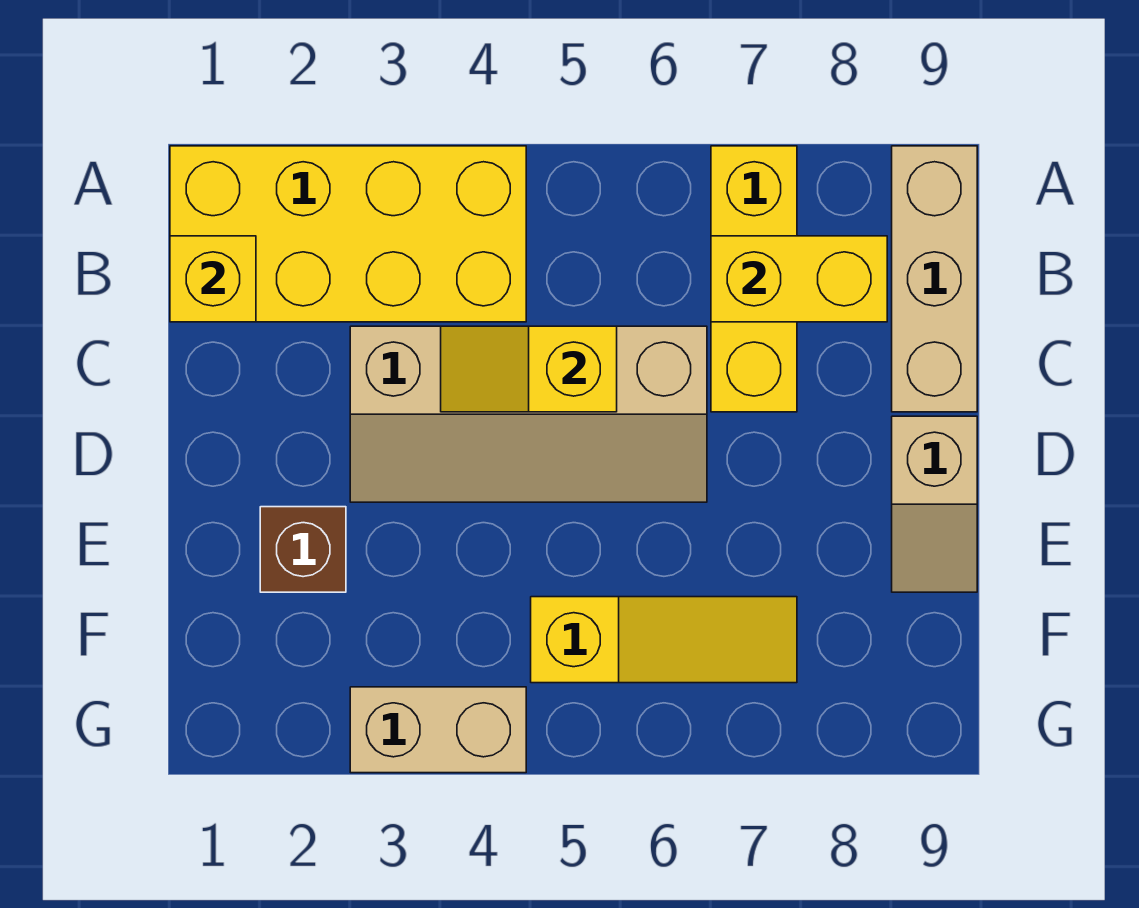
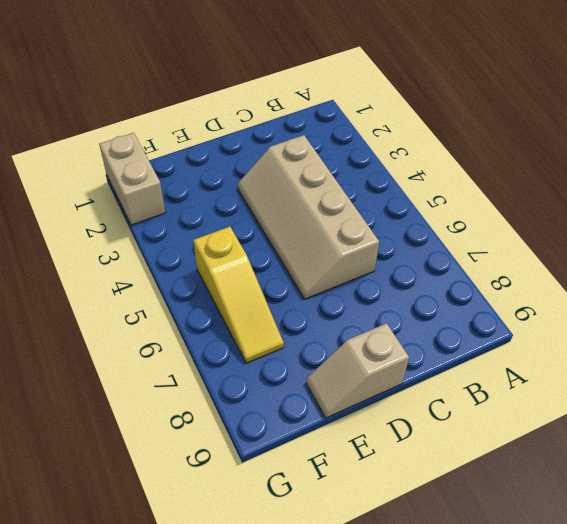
tan 1x2 brick [99,133,165,225] -> tan 1x2 brick moved to [350,687,526,773]
none -> yellow 2x4 brick [170,146,526,322]
none -> yellow 1x3 brick [711,146,797,412]

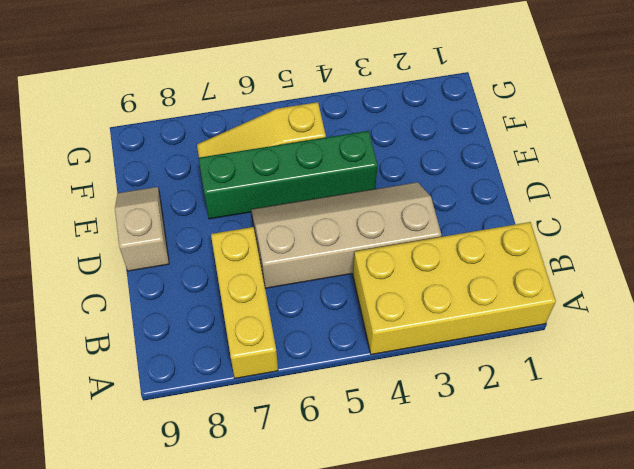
green 1x4 brick [199,131,378,219] -> none
none -> tan 1x3 brick [892,146,977,412]
none -> brown 1x1 brick [260,507,346,592]

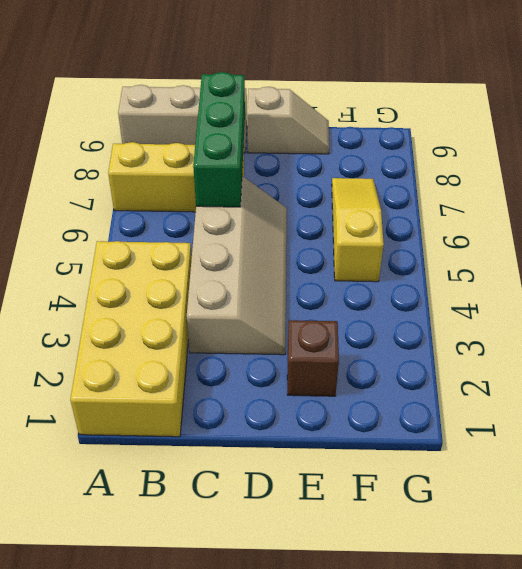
green 1x3 brick [193,72,245,207] -> none
none -> tan 1x2 brick [350,687,526,773]
none -> yellow 1x1 brick [170,236,256,322]

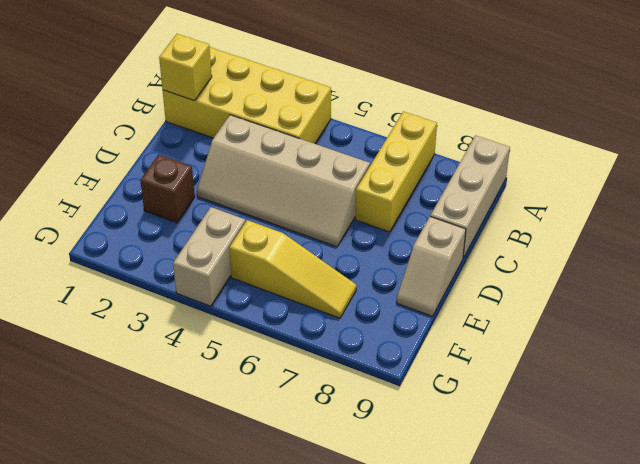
tan 1x2 brick [173,207,245,306] -> tan 1x2 brick turned to [350,687,526,773]
none -> yellow 1x2 brick [711,236,887,322]
none -> yellow 1x2 slope [441,326,617,412]

